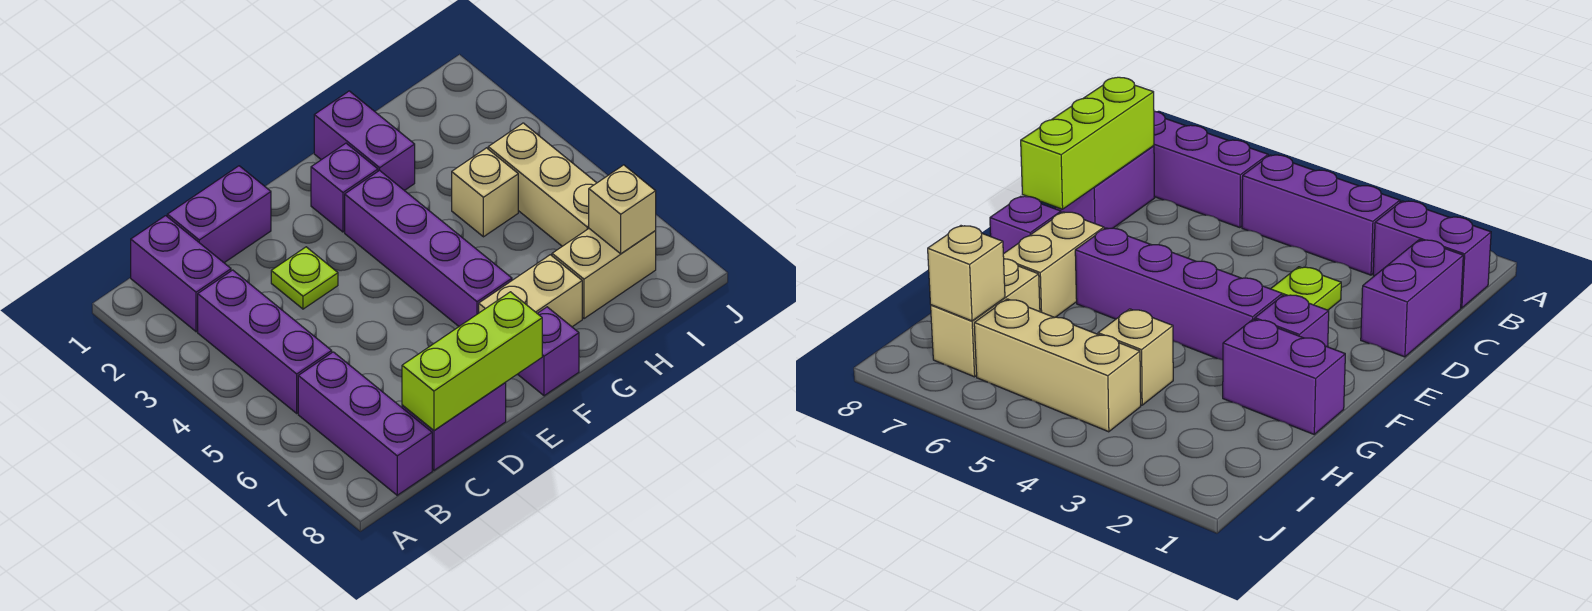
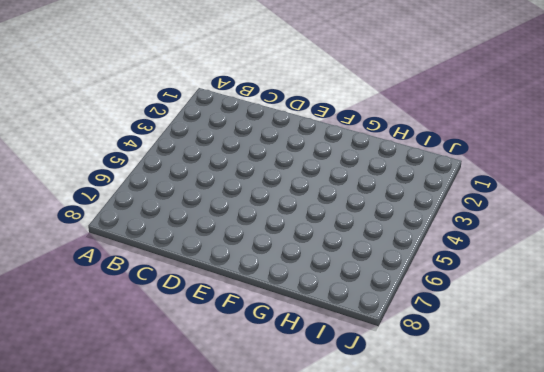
none -> purple 1x2 brick [131,216,231,332]
none -> purple 1x3 brick [198,270,332,413]
none -> purple 1x3 brick [298,352,432,495]

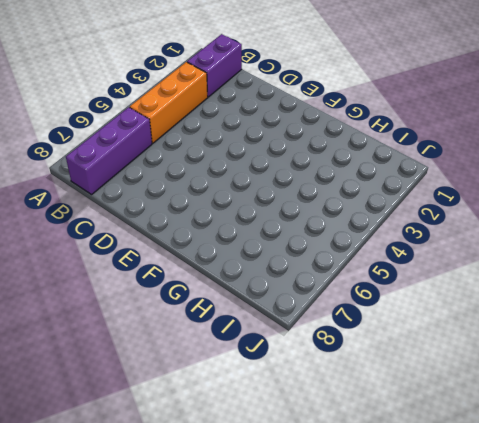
orange 1x3 brick [130,62,208,143] -> purple 1x3 brick [198,270,332,413]
none -> purple 1x2 brick [167,166,271,263]
none -> purple 1x2 brick [402,382,506,470]
none -> lime 1x1 plate [271,247,338,309]

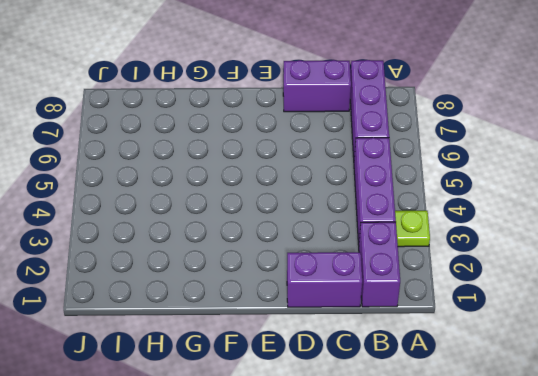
lime 1x1 plate [395,211,430,247] -> lime 1x1 plate moved to [271,247,338,309]
none -> purple 1x1 brick [311,143,378,232]
none -> purple 1x4 brick [345,170,512,326]
none -> tan 1x2 brick [479,255,582,327]

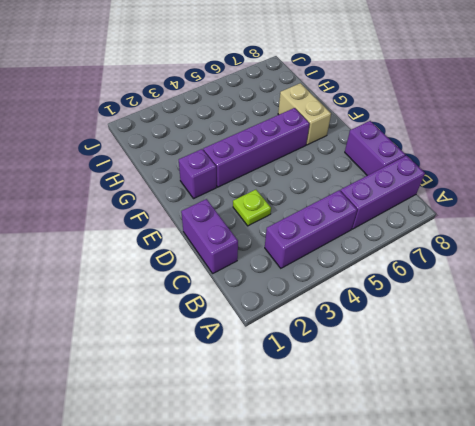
none -> purple 1x2 brick [131,216,231,332]
none -> purple 1x1 brick [518,307,579,396]
none -> purple 1x2 brick [314,91,415,191]

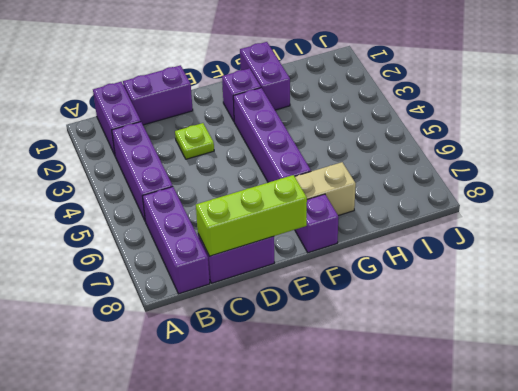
none -> tan 1x1 brick [452,148,518,237]
none -> tan 1x2 brick [552,229,656,319]
none -> tan 1x3 brick [488,123,596,246]

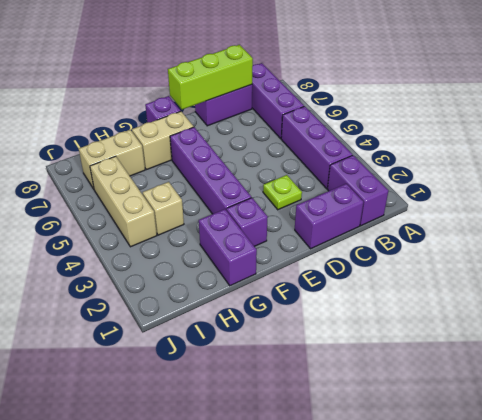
none -> tan 1x1 brick [589,165,656,254]

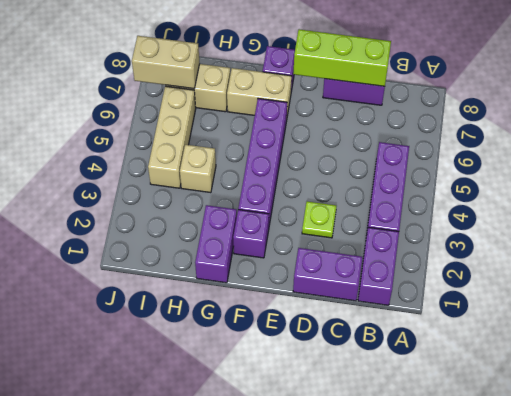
tan 1x2 brick [132,36,200,89] -> tan 1x1 brick [589,165,656,254]
none -> purple 1x3 brick [298,352,432,495]

